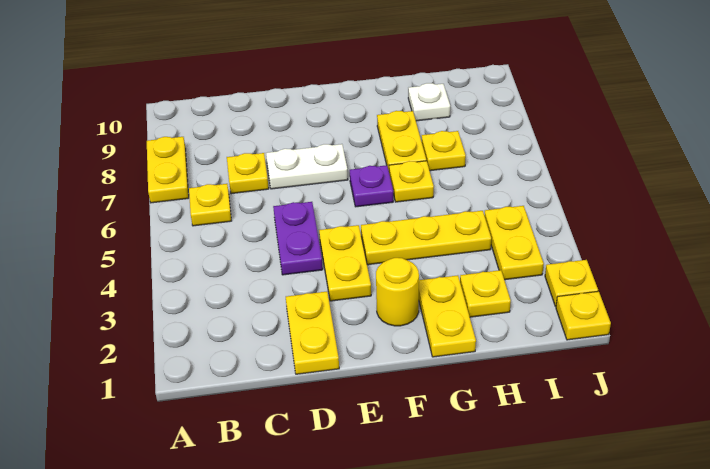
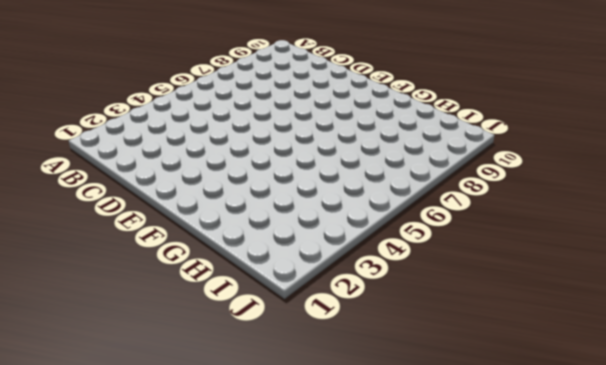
none -> yellow 1x2 plate [147,137,189,203]
none -> yellow 1x1 plate [189,184,231,226]
none -> yellow 1x1 plate [227,153,269,194]

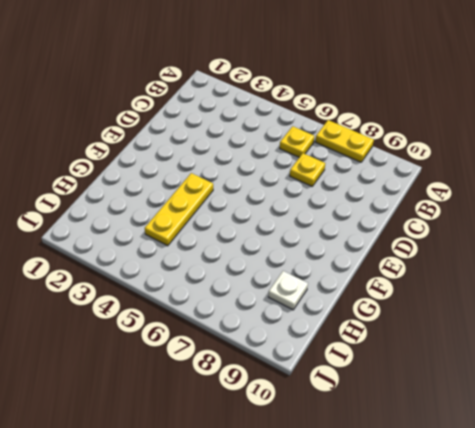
none -> yellow 1x2 plate [286,292,339,374]
none -> purple 1x2 plate [273,202,323,275]
none -> white 1x2 plate [266,144,348,189]

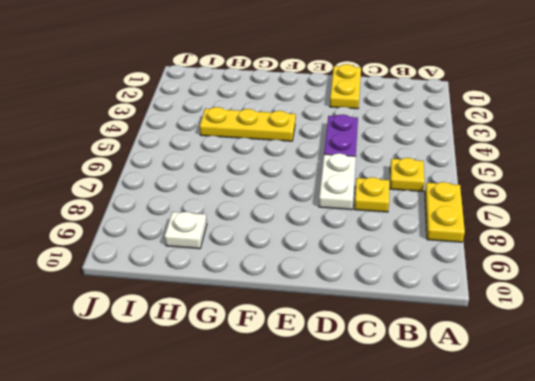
white 1x2 plate [319,153,356,210] -> white 1x2 plate turned to [266,144,348,189]
none -> yellow 1x2 plate [319,225,371,301]
none -> yellow 1x1 round brick [376,258,419,326]
none -> purple 1x1 plate [350,165,393,207]

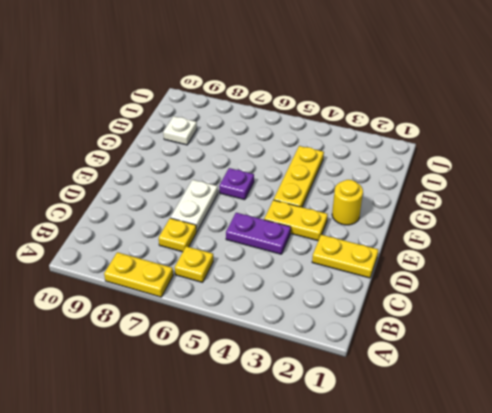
none -> yellow 1x2 plate [419,275,476,357]
none -> yellow 1x1 plate [389,161,434,202]
none -> yellow 1x2 plate [377,111,426,170]

